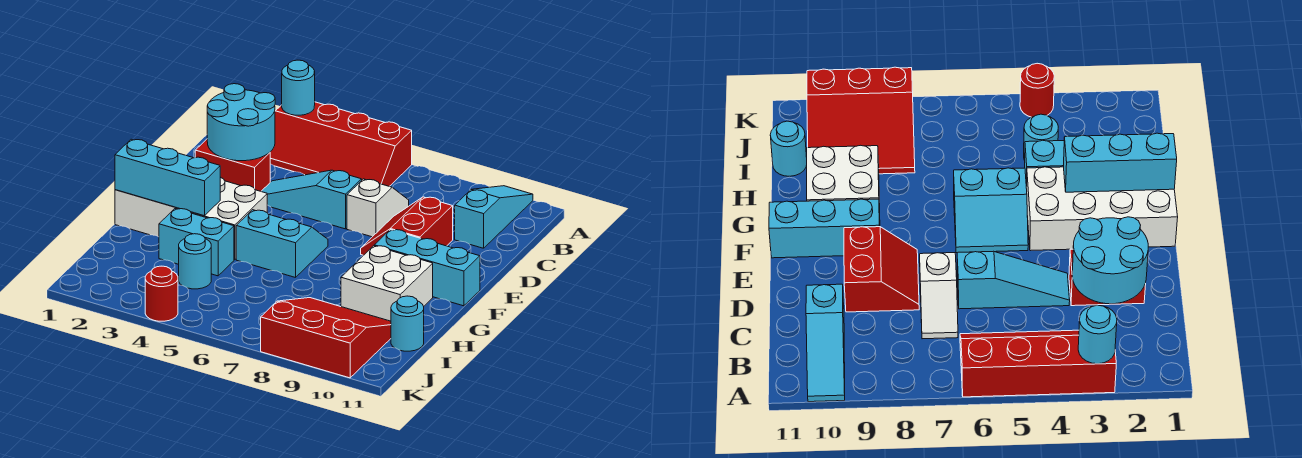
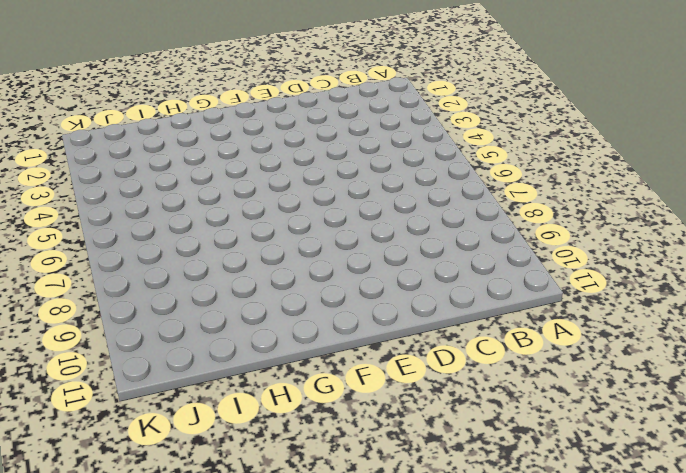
none -> red 2x4 slope [270,102,412,186]
none -> cyan 1x3 slope [455,186,533,248]
none -> white 1x2 slope [347,179,409,237]

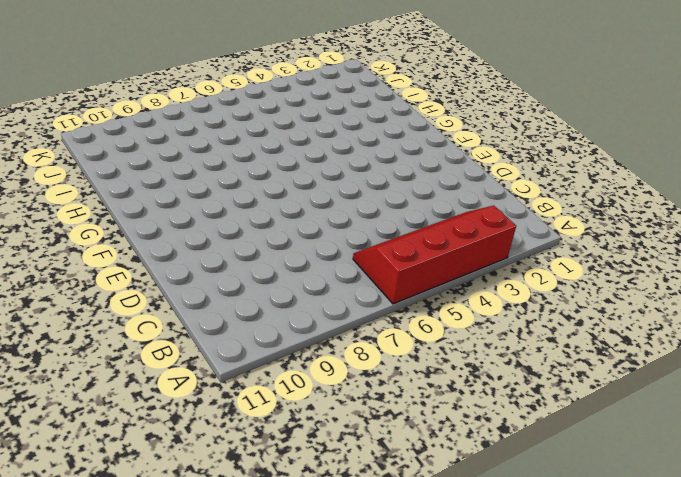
none -> cyan 1x3 slope [455,186,533,248]
none -> white 1x2 slope [347,179,409,237]
none -> red 1x2 brick [195,139,270,191]

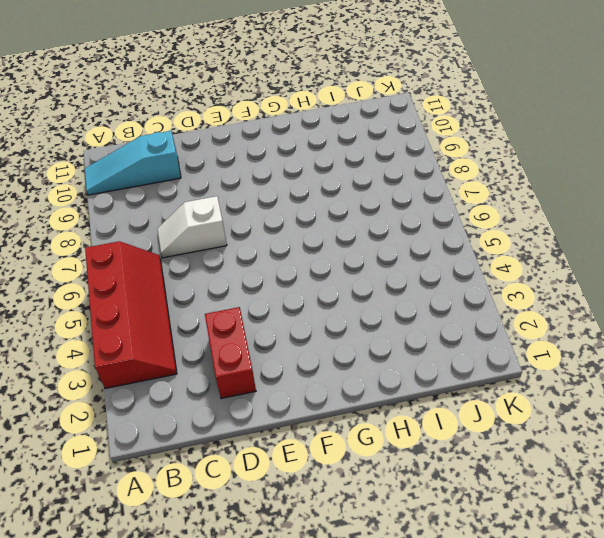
none -> cyan 1x3 slope [261,170,362,229]
none -> red 2x2 slope [361,197,453,255]
none -> white 2x4 brick [115,177,267,260]

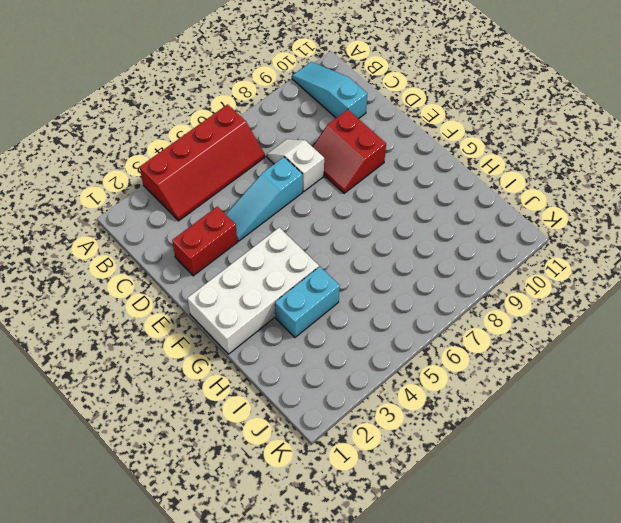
none -> cyan 2x2 slope [236,210,328,278]
none -> cyan 1x3 brick [374,230,480,306]
none -> white 2x2 brick [341,246,433,321]

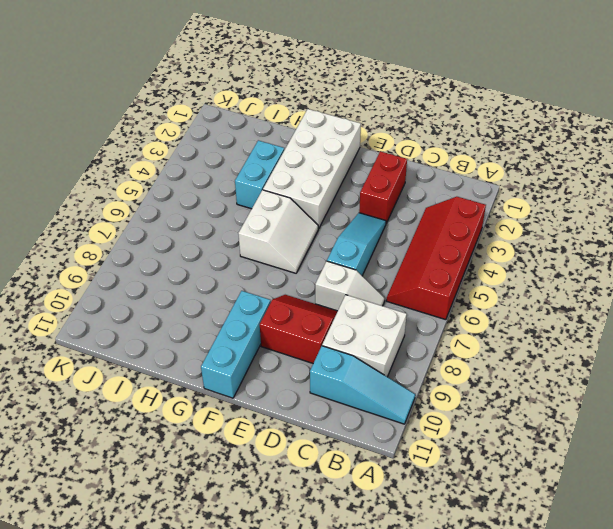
white 2x2 brick [322,295,407,377] -> white 2x2 brick moved to [341,246,433,321]
white 2x2 slope [238,190,318,273] -> cyan 2x2 slope [236,210,328,278]
none -> cyan 1x1 round brick [179,234,211,289]
none -> red 3x3 slope [261,298,391,378]
none -> cyan 1x1 round brick [391,296,424,351]

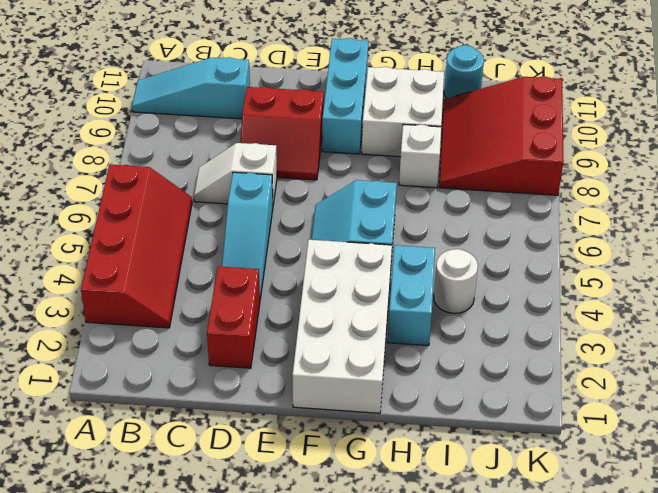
white 1x1 brick [399,124,441,188] -> none
white 1x1 round brick [434,249,478,313] -> cyan 1x1 round brick [179,234,211,289]
none -> red 1x1 round brick [145,266,178,321]
none -> cyan 1x1 round brick [282,60,315,115]
none -> cyan 2x2 round brick [207,84,275,161]

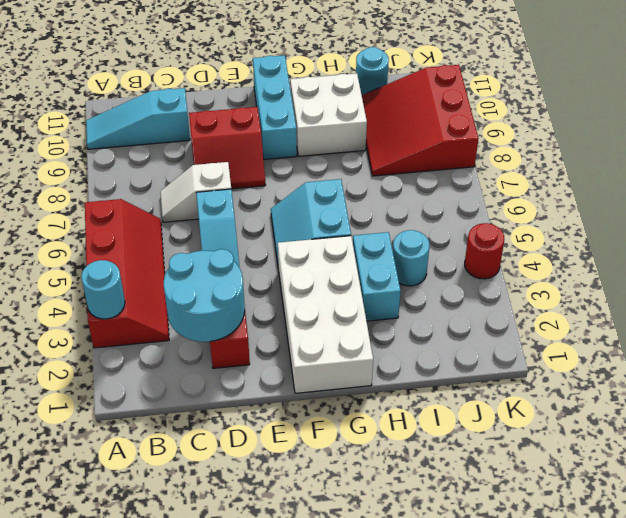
none -> cyan 1x3 brick [115,139,220,216]

